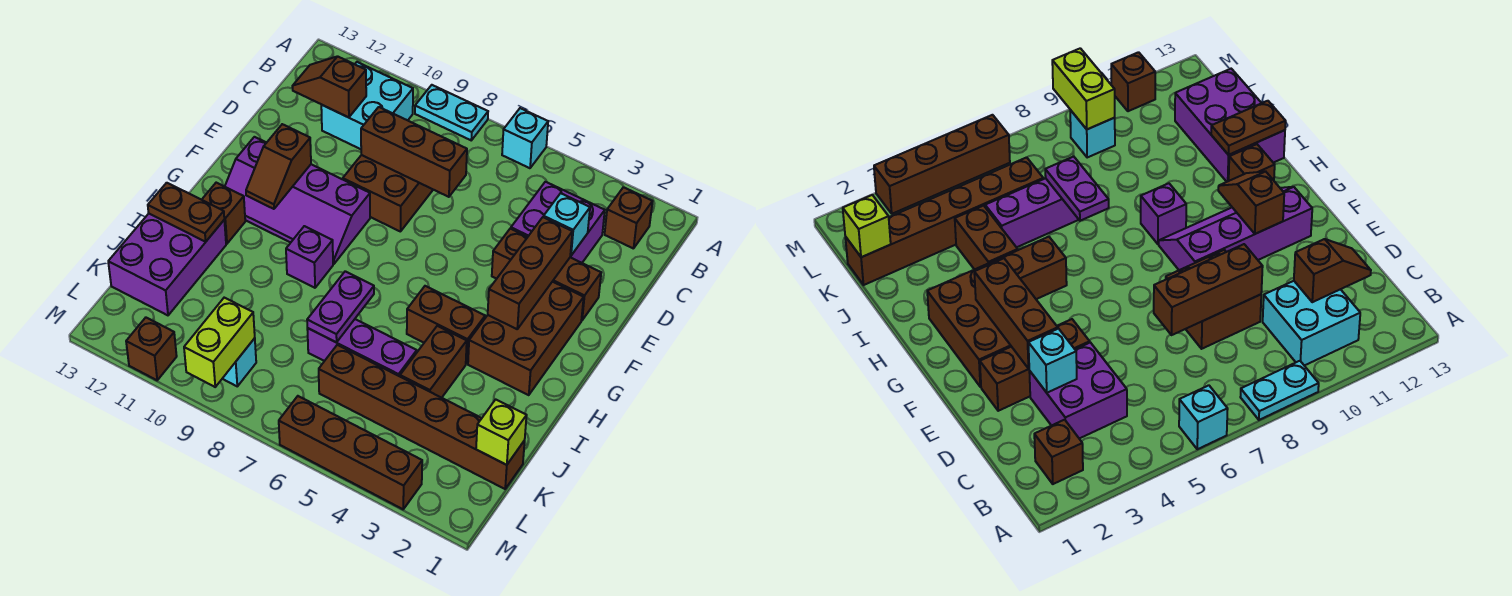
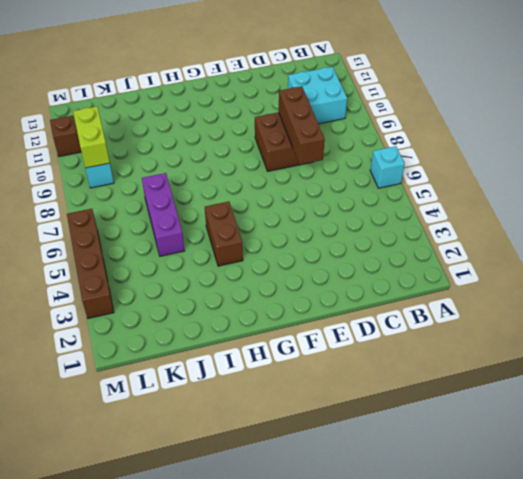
lime 1x2 brick [73,107,110,168] -> lime 1x2 brick turned to [184,298,255,387]
none -> cyan 1x2 plate [415,85,488,140]
none -> brown 1x1 brick [605,187,653,249]
none -> purple 2x2 brick [511,182,605,263]

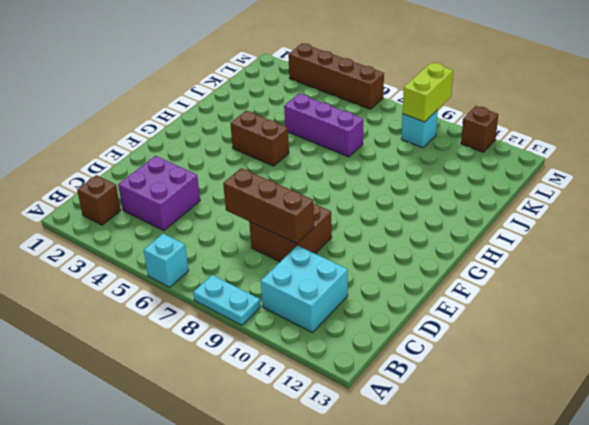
none -> brown 1x3 brick [492,229,601,320]
none -> brown 2x3 brick [468,282,584,395]
none -> purple 2x4 slope [225,137,370,264]

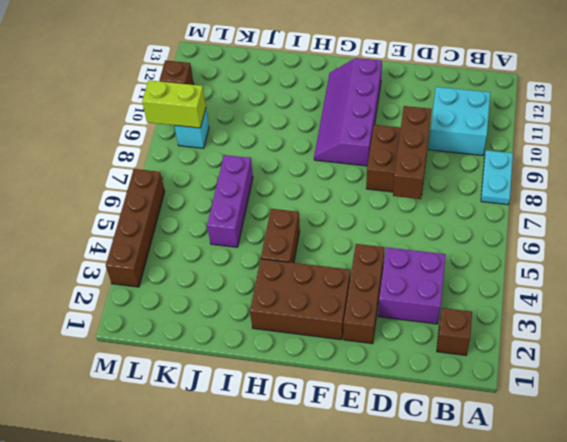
none -> cyan 1x1 brick [502,108,548,168]
none -> purple 1x1 brick [286,226,333,288]
none -> brown 1x1 brick [202,183,245,244]

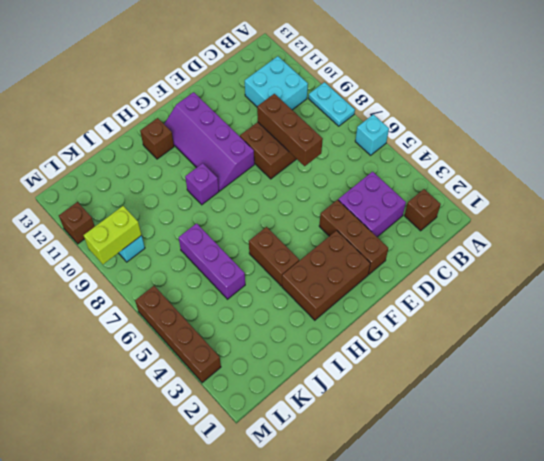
none -> brown 1x2 brick [400,326,467,398]
none -> purple 2x3 brick [108,214,226,315]
none -> brown 1x6 brick [319,345,525,489]

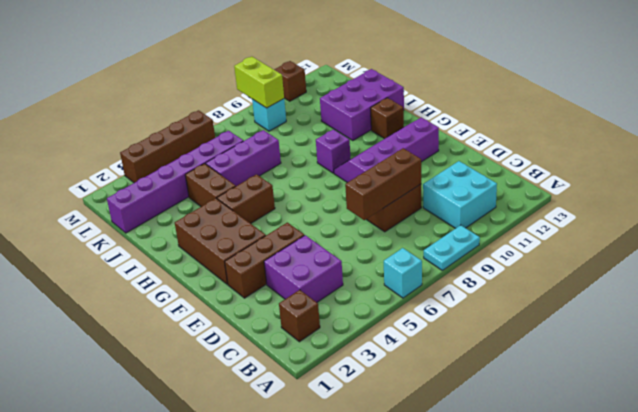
purple 2x3 brick [320,69,404,141] -> purple 2x3 brick turned to [108,214,226,315]
purple 1x6 brick [107,131,243,233] -> brown 1x6 brick [319,345,525,489]
none -> brown 1x2 slope [292,56,366,118]
none -> cyan 1x1 brick [544,193,590,256]
none -> brown 1x3 brick [488,217,572,329]

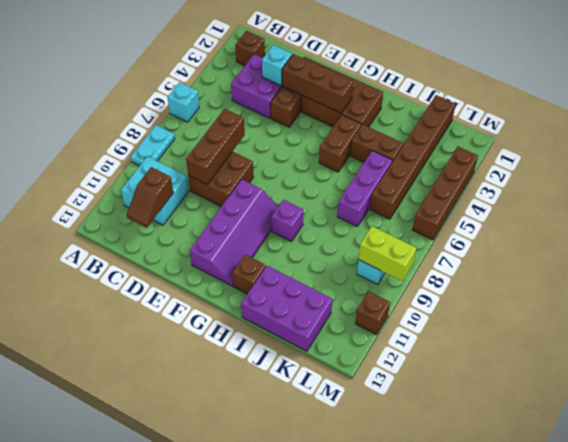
none -> brown 1x2 slope [246,124,311,209]
none -> purple 1x2 plate [307,271,374,342]
none -> brown 1x2 plate [148,183,224,242]

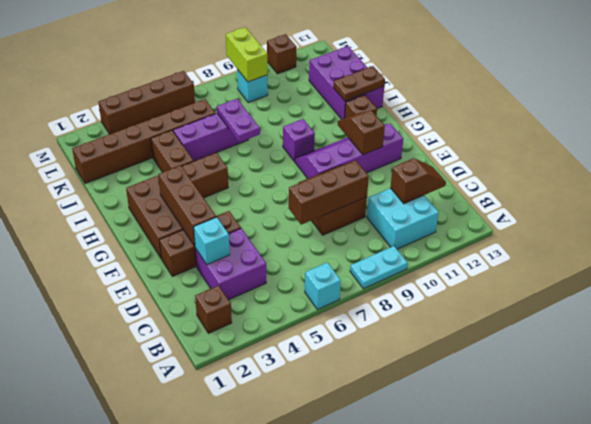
none -> lime 1x1 brick [476,399,527,465]

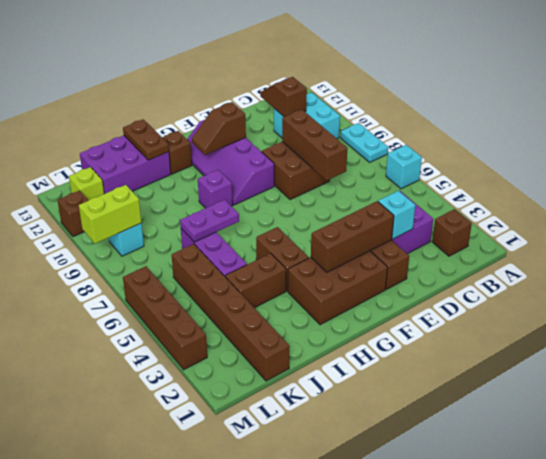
lime 1x1 brick [69,167,104,200] -> lime 1x1 brick moved to [476,399,527,465]

